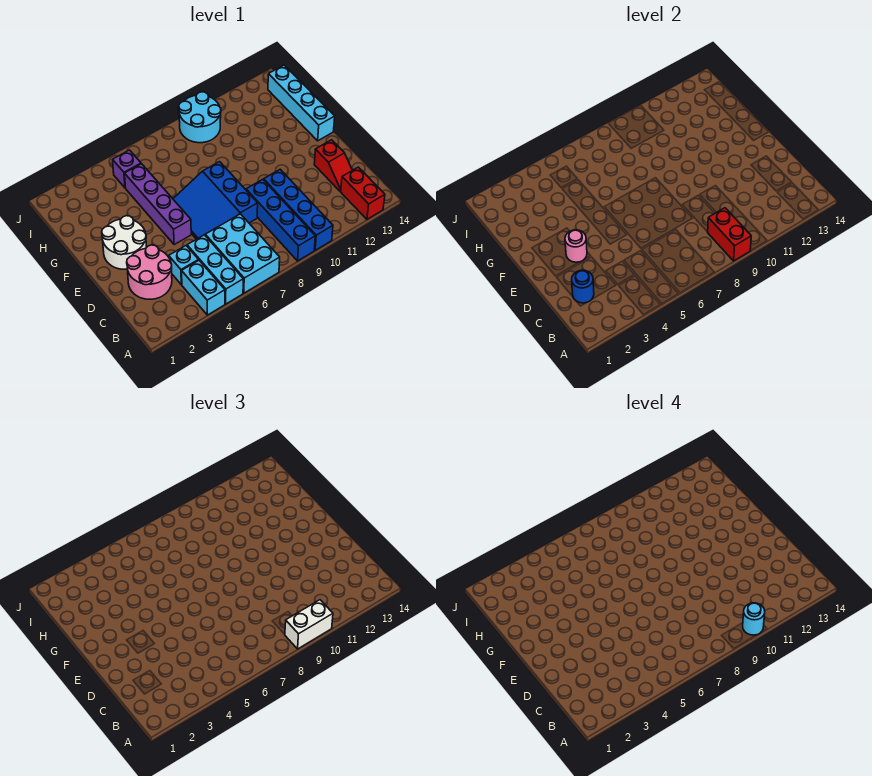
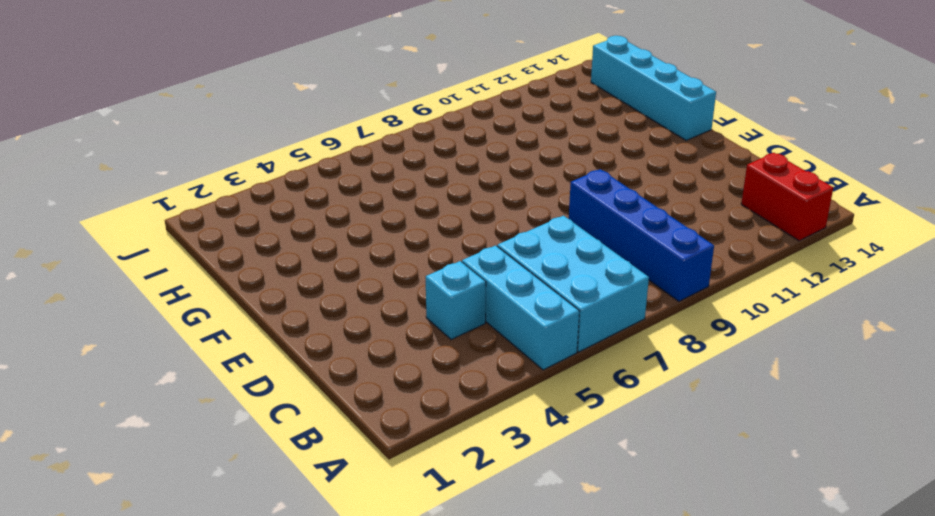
none -> cyan 1x2 brick [182,261,225,315]
none -> blue 1x4 brick [264,169,333,250]
none -> pink 2x2 round brick [127,245,172,299]

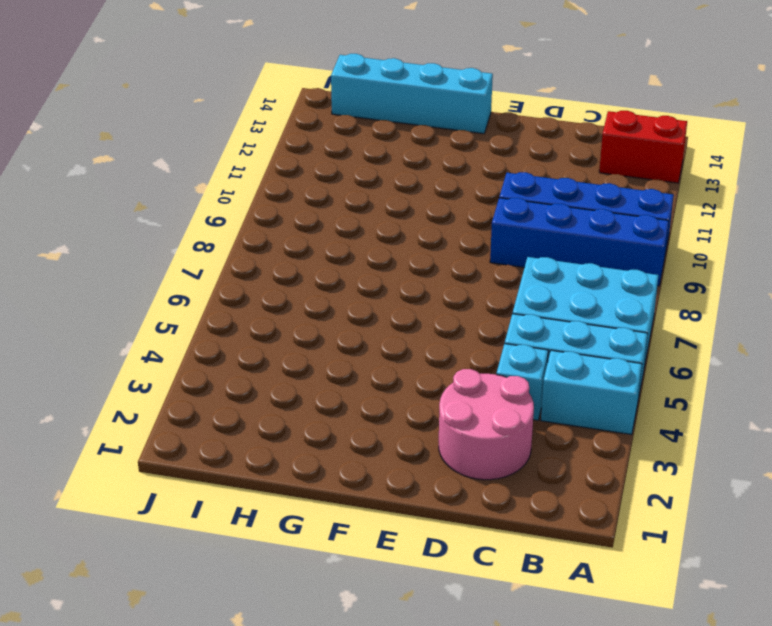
none -> red 1x2 slope [314,140,352,191]
none -> blue 3x3 slope [173,162,258,239]
none -> white 2x2 round brick [102,216,147,269]

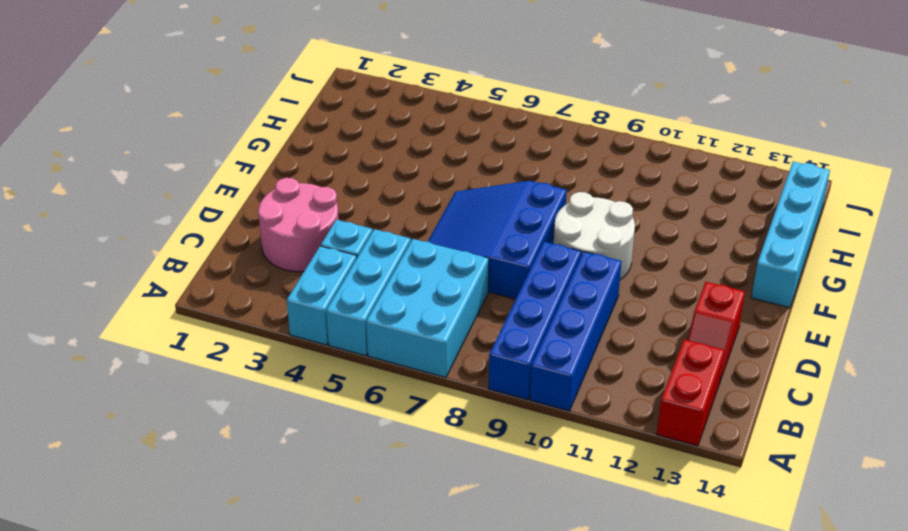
white 2x2 round brick [554,192,635,280] -> white 2x2 round brick moved to [102,216,147,269]
none -> purple 1x4 brick [125,164,191,245]
none -> purple 1x1 brick [113,150,141,188]
none -> cyan 2x2 round brick [179,92,221,143]

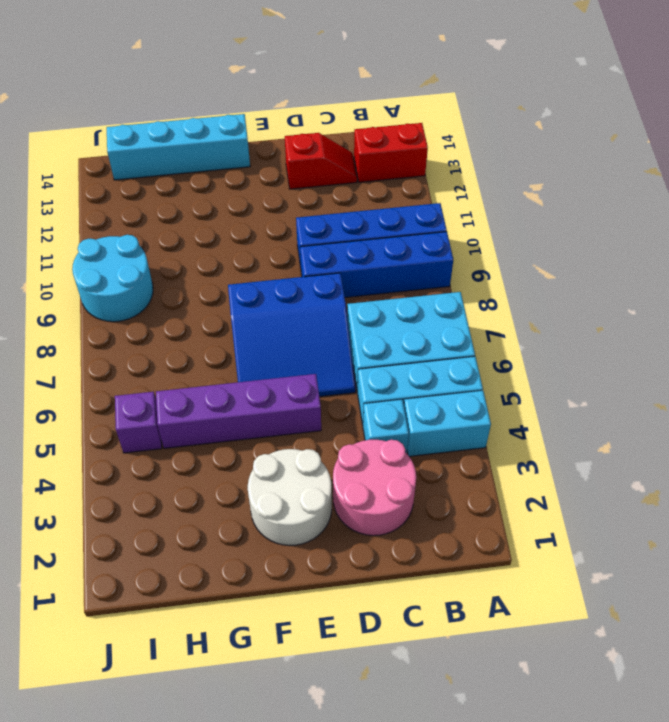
none -> red 1x2 brick [708,208,751,261]
none -> blue 1x1 round brick [572,270,594,303]
none -> pink 1x1 round brick [565,230,587,262]

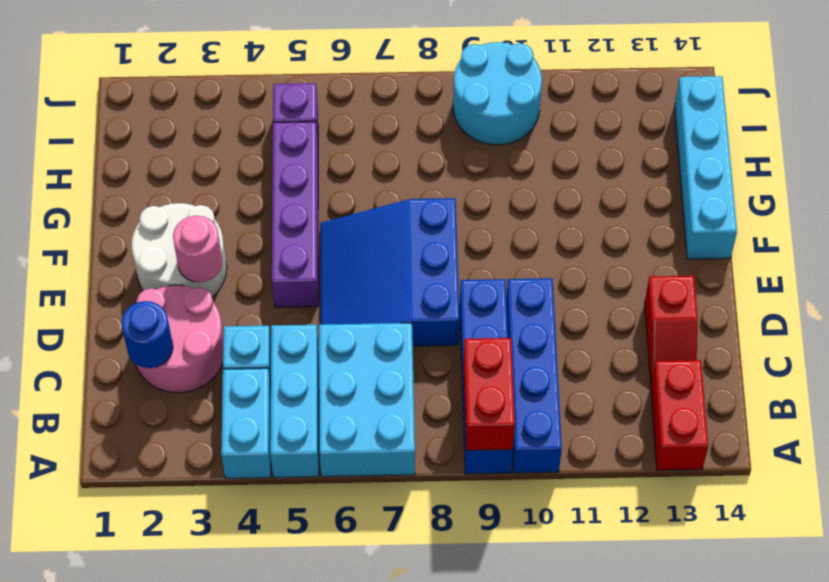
none -> white 1x2 brick [285,600,333,649]
none -> cyan 1x1 round brick [743,603,765,635]

